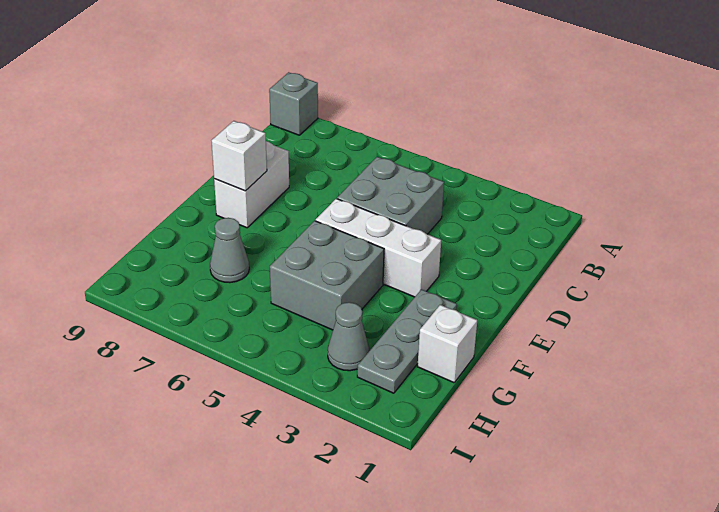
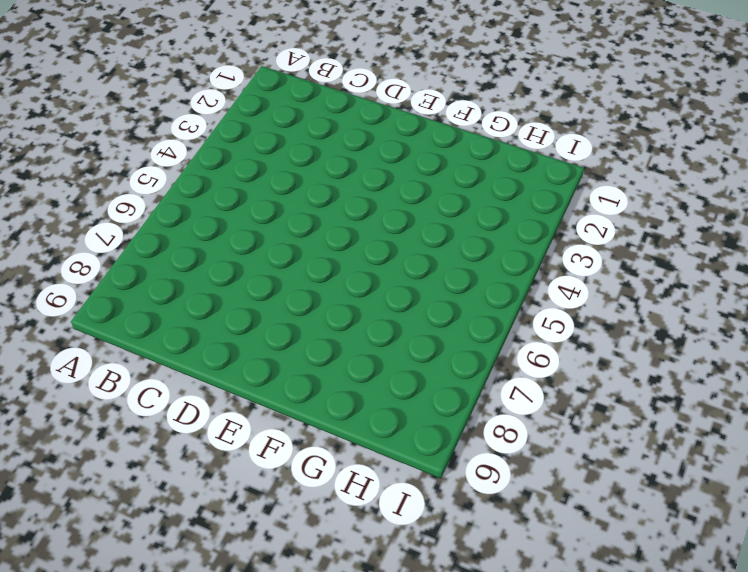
none -> grey 1x1 brick [269,72,318,135]
none -> grey 2x2 brick [337,157,444,234]

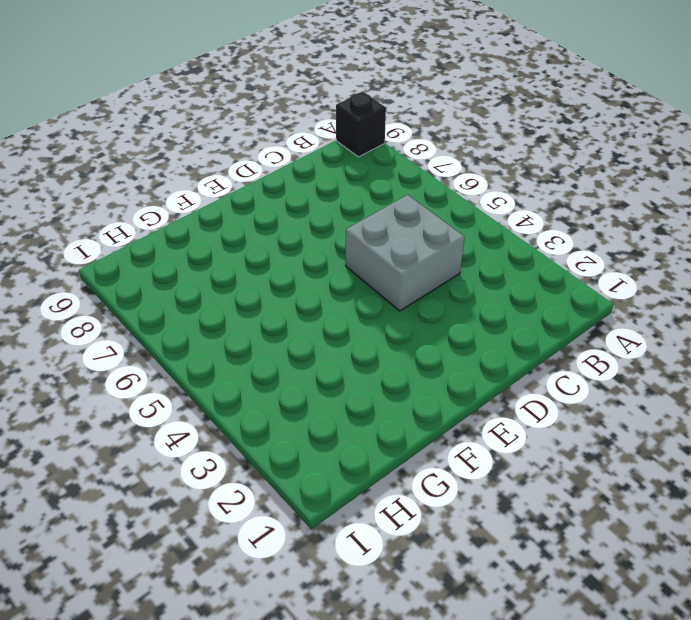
black 1x1 brick [336,92,386,157] -> grey 1x1 brick [269,72,318,135]
none -> white 1x2 brick [214,141,289,228]
none -> white 1x3 brick [316,199,441,297]

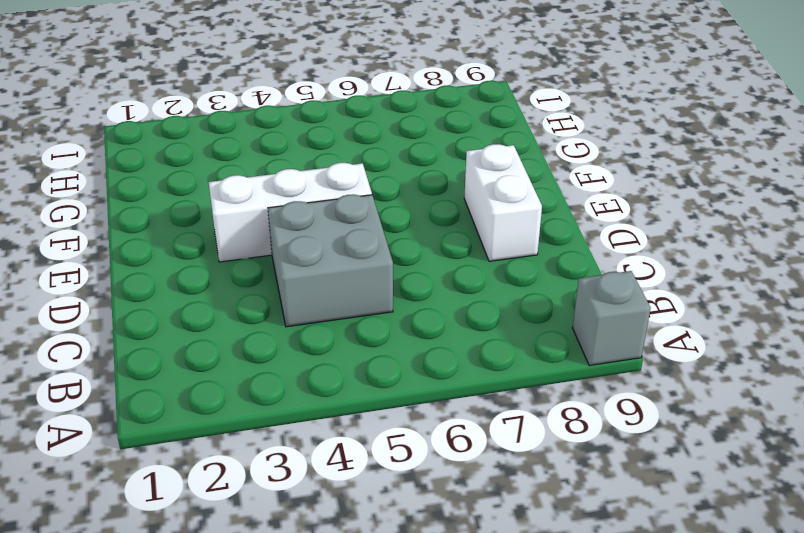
none -> grey 1x3 plate [357,289,457,393]
none -> grey 2x2 brick [270,221,384,330]

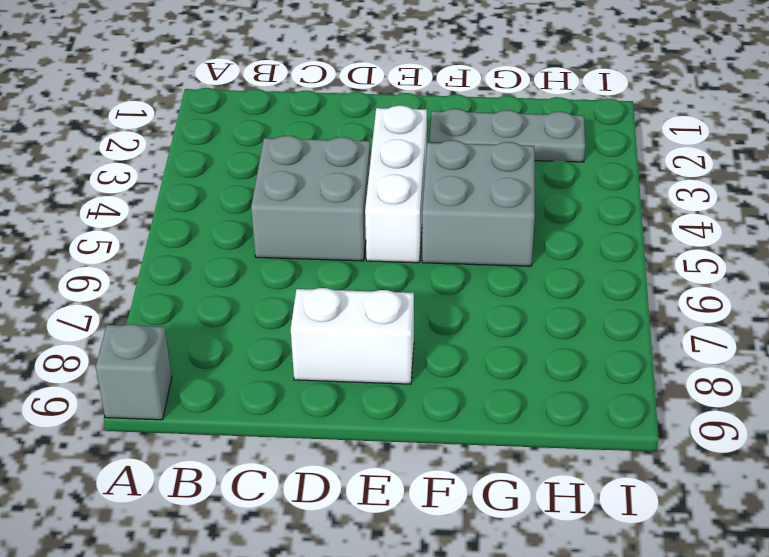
none -> white 1x1 brick [418,305,477,383]
none -> grey 1x1 cone [210,218,249,283]

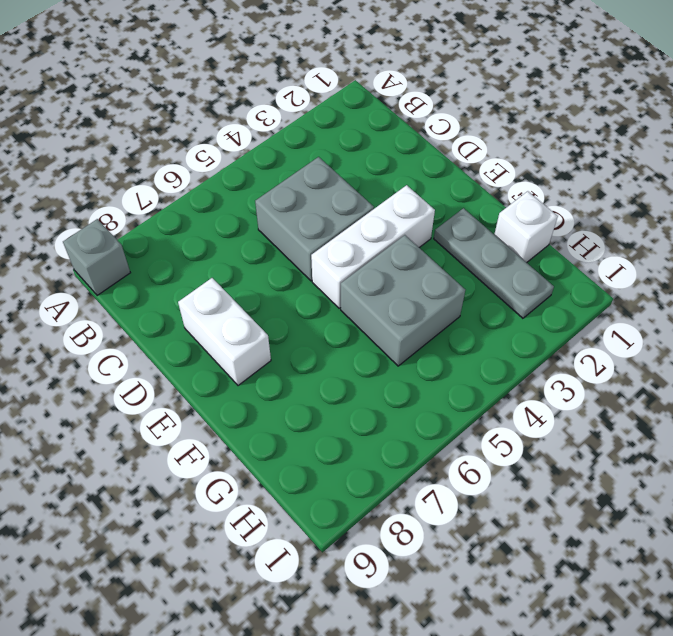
none -> grey 1x1 cone [210,218,249,283]
none -> grey 1x1 cone [328,302,369,371]

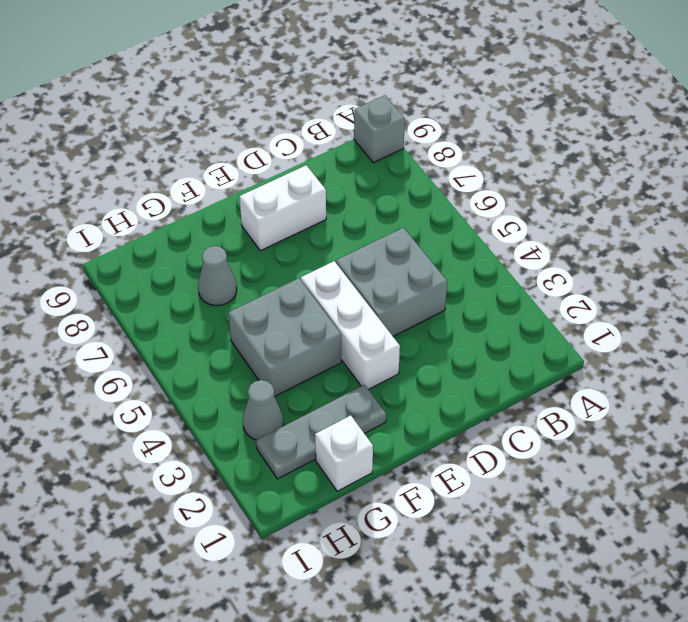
none -> white 1x1 brick [212,121,267,191]

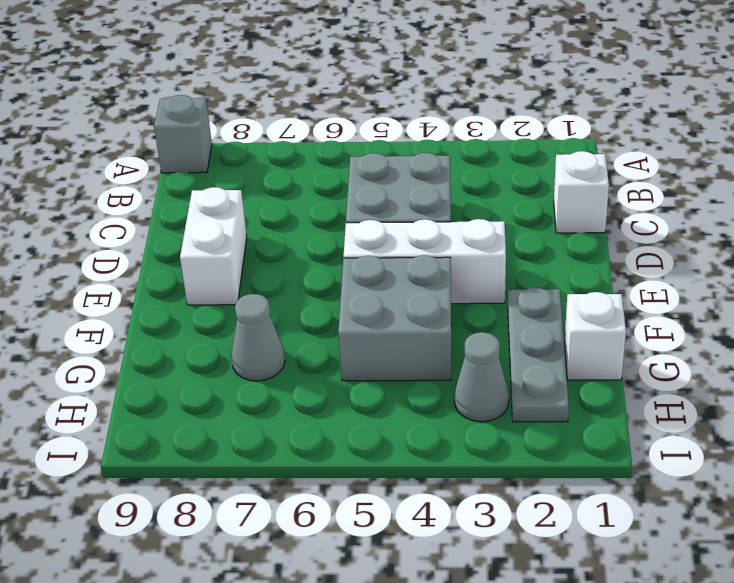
white 1x1 brick [554,151,609,233] -> white 1x1 brick moved to [212,121,267,191]

